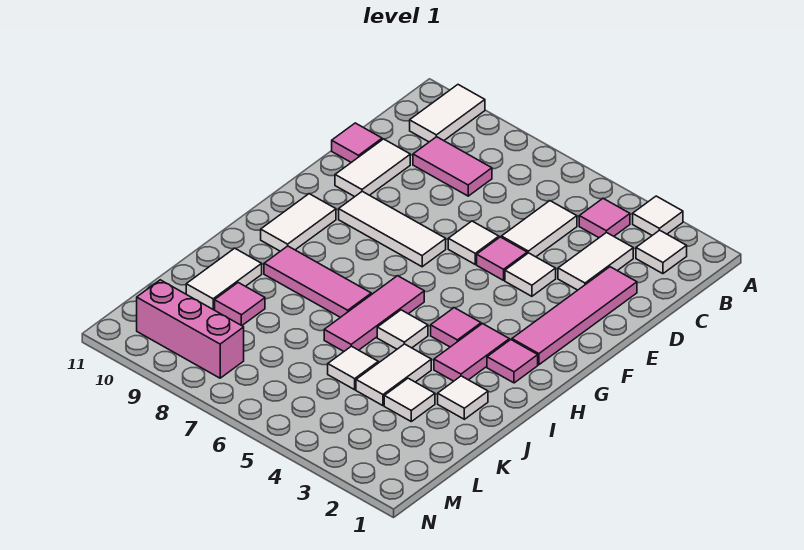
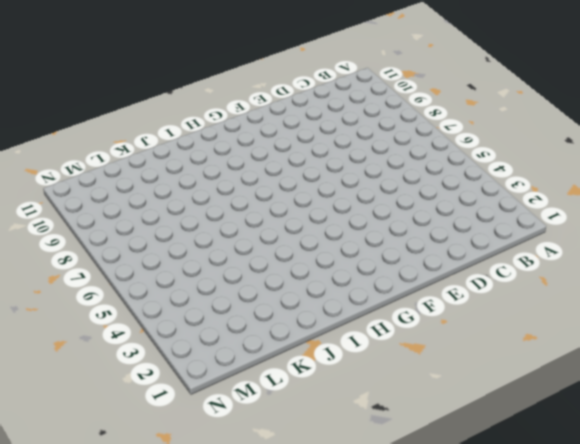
none -> white 1x1 tile [633,196,683,235]
none -> white 1x2 tile [410,85,485,142]
none -> white 1x1 tile [636,230,687,274]

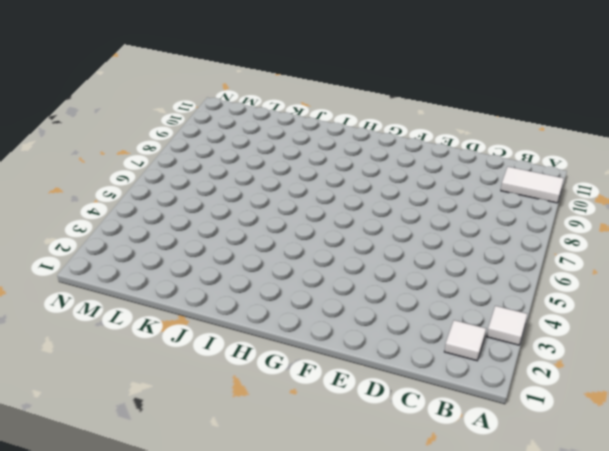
none -> pink 1x1 tile [579,198,630,238]
none -> white 1x2 tile [558,232,633,290]
none -> white 1x2 tile [501,201,577,257]

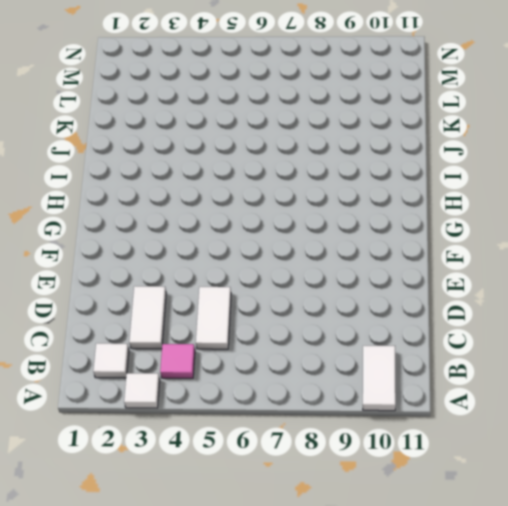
none -> pink 1x2 tile [413,137,492,196]
none -> pink 1x4 tile [512,267,637,365]
none -> white 1x2 tile [335,139,410,197]

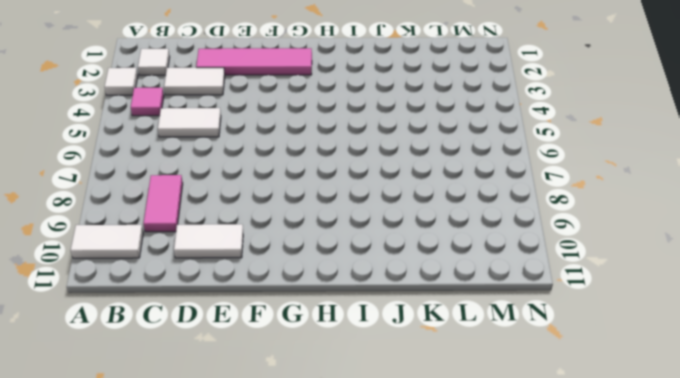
none -> pink 1x1 tile [332,123,382,162]
none -> white 1x1 tile [505,253,556,296]
none -> pink 1x1 tile [477,237,527,280]

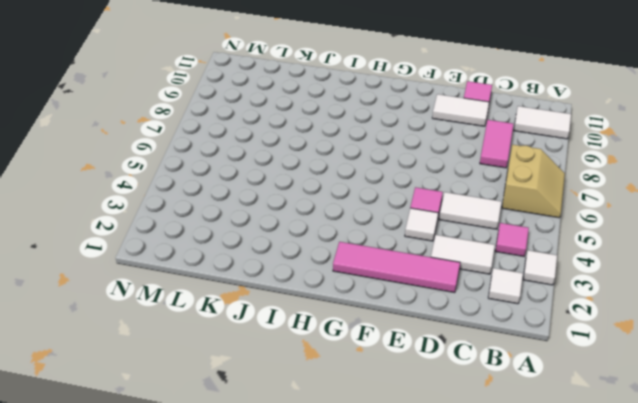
tan 2x2 slope [502,145,565,218] -> none
none -> white 1x1 tile [448,221,499,264]
none -> white 1x3 tile [339,191,446,267]
none -> white 1x2 tile [261,194,336,251]

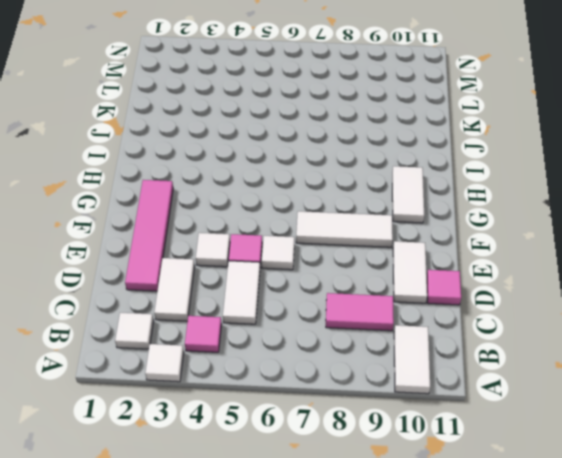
none -> pink 1x1 tile [487,340,538,383]
none -> pink 1x2 tile [434,324,509,381]
none -> pink 1x1 tile [431,308,481,347]

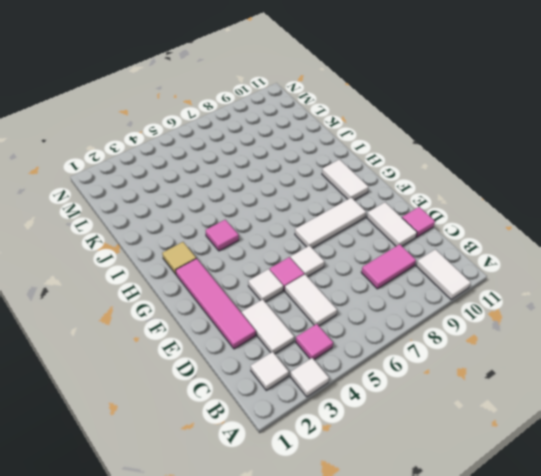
tan 1x1 tile [162,242,196,274] -> pink 1x1 tile [487,340,538,383]
none -> pink 1x2 tile [434,324,509,381]
none -> pink 1x3 tile [324,276,424,351]
none -> white 1x1 tile [377,310,428,349]

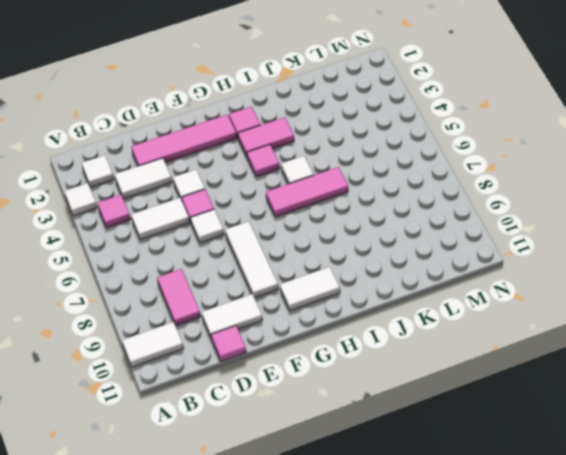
none -> pink 1x3 tile [264,246,371,317]
none -> white 1x1 tile [438,376,488,419]
none -> white 1x2 tile [356,344,431,406]

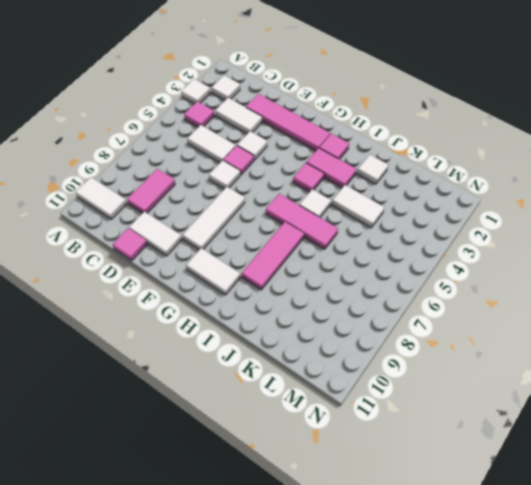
none -> white 1x2 tile [186,248,262,310]
none -> white 1x1 tile [384,378,435,421]
none -> white 1x1 tile [328,346,378,390]

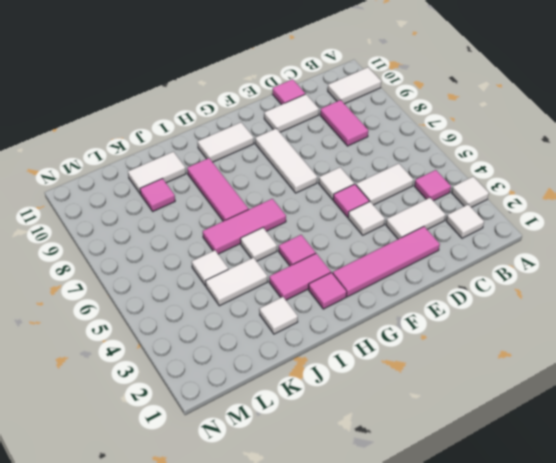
none -> white 1x1 tile [384,378,435,421]
none -> pink 1x3 brick [137,280,244,378]

